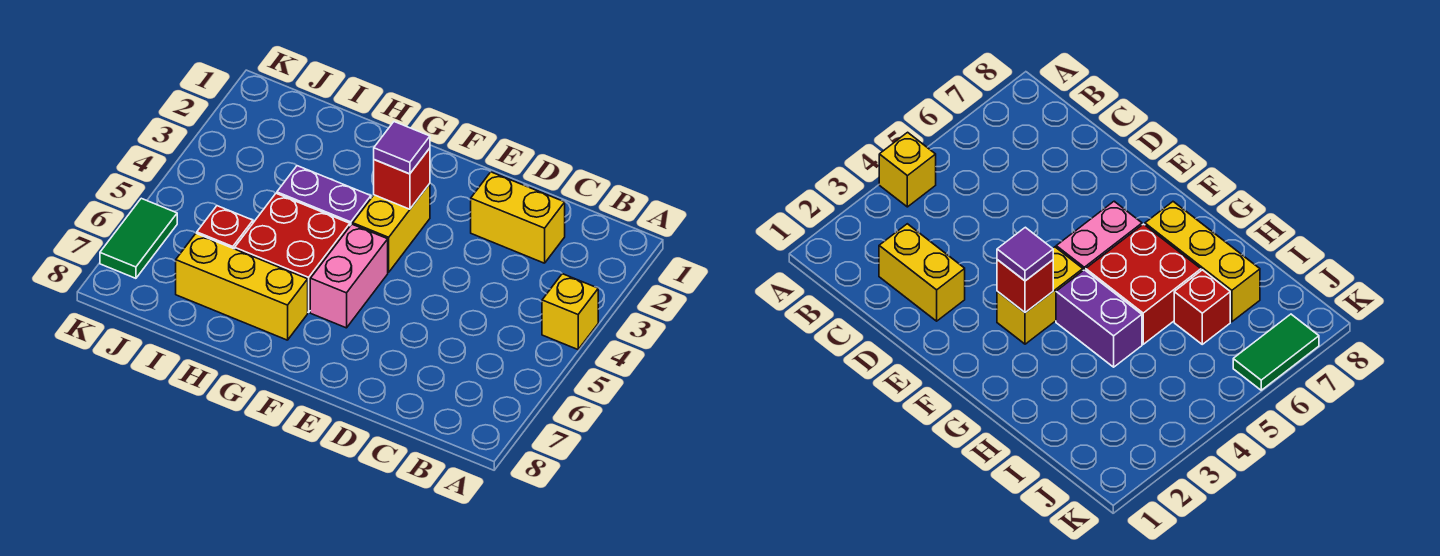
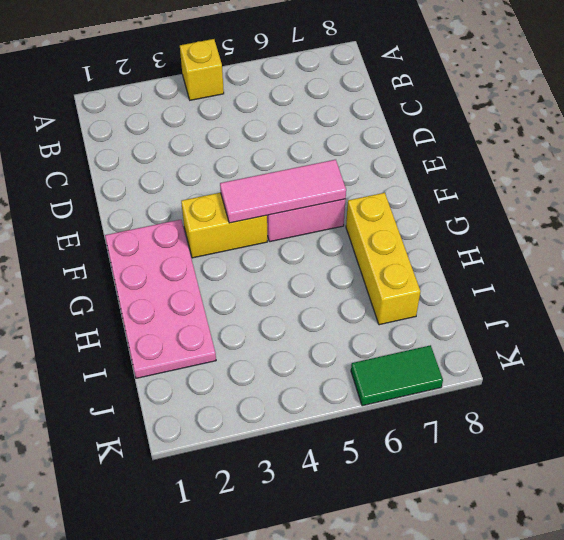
pink 2x4 plate [105,219,216,378] -> none
pink 1x3 tile [220,160,346,223] -> none
none -> yellow 1x2 brick [471,172,565,263]
none -> purple 1x2 brick [277,166,371,226]

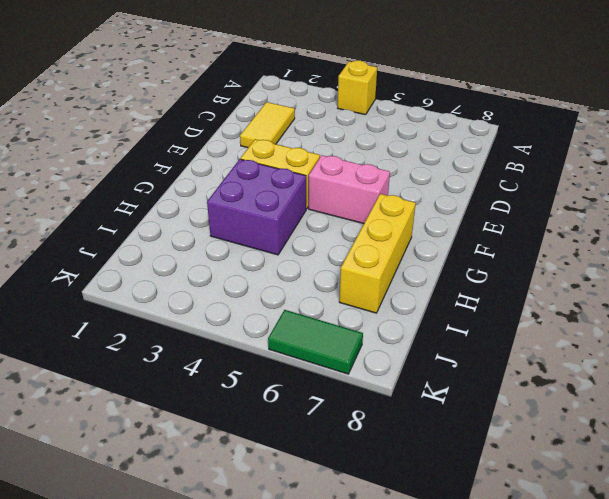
yellow 1x2 tile [240,102,295,148] -> yellow 1x2 brick [471,172,565,263]
purple 2x2 brick [207,159,306,255] -> purple 1x2 brick [277,166,371,226]
none -> red 2x2 brick [235,193,350,312]
none -> red 1x1 brick [197,206,253,249]

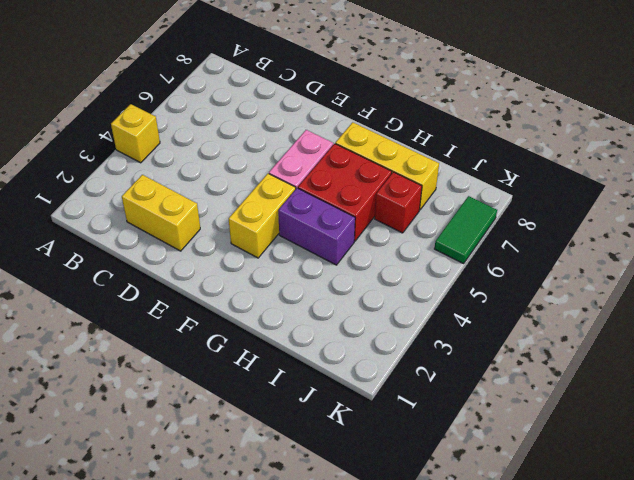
none -> red 1x1 brick [374,148,430,209]
none -> purple 1x1 tile [374,122,430,174]

